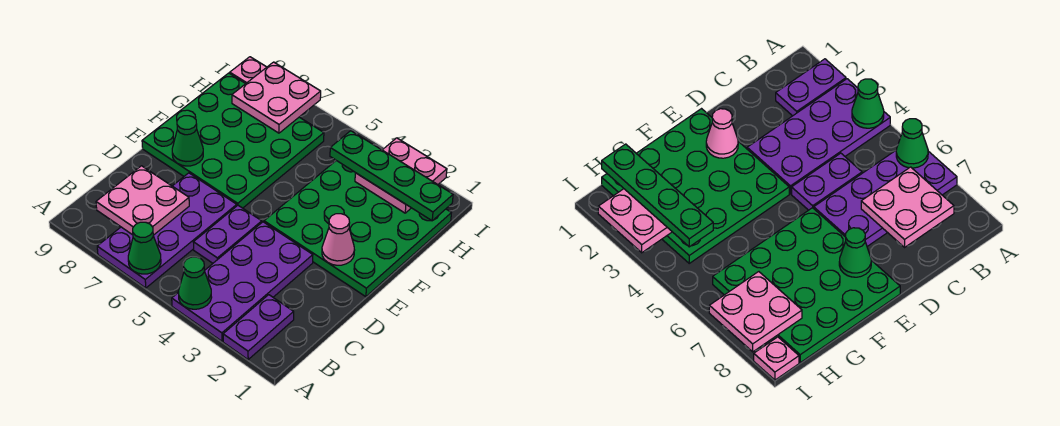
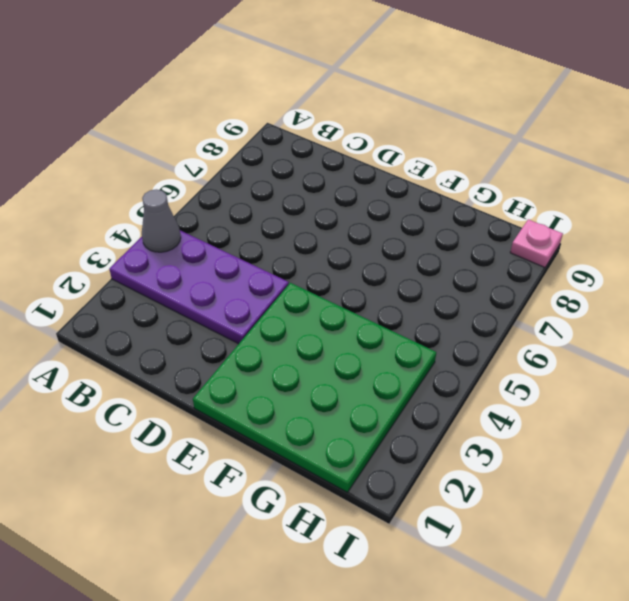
grey 1x1 cone [142,189,181,252] -> green 1x1 cone [178,257,212,309]
none -> purple 1x2 plate [223,295,294,360]
none -> purple 2x4 plate [97,173,237,288]
none -> purple 1x2 plate [193,205,262,263]

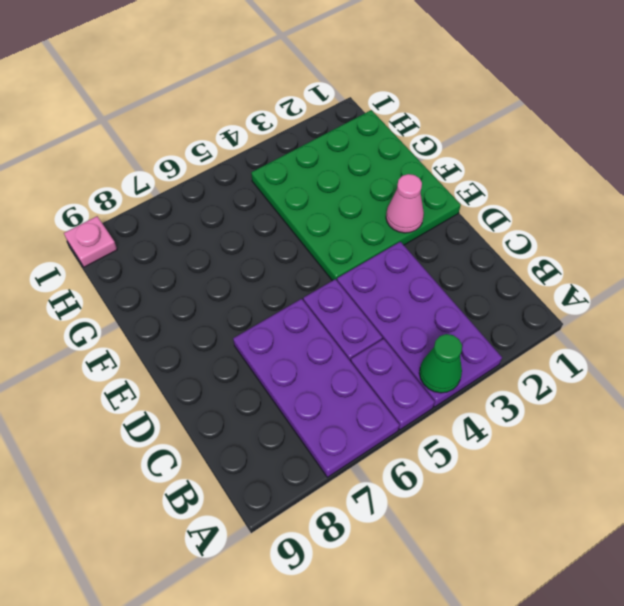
purple 1x2 plate [351,339,435,430] -> purple 1x2 plate moved to [223,295,294,360]
none -> green 4x4 plate [142,73,324,208]
none -> green 1x1 cone [128,222,161,274]
none -> pink 2x2 plate [96,166,189,235]

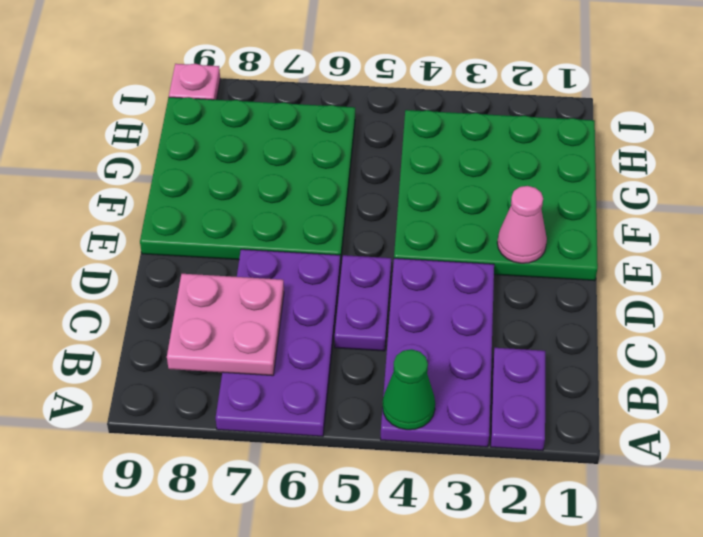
none -> green 1x1 cone [128,222,161,274]
none -> green 1x1 cone [172,116,203,166]
none -> pink 2x2 plate [355,138,447,213]

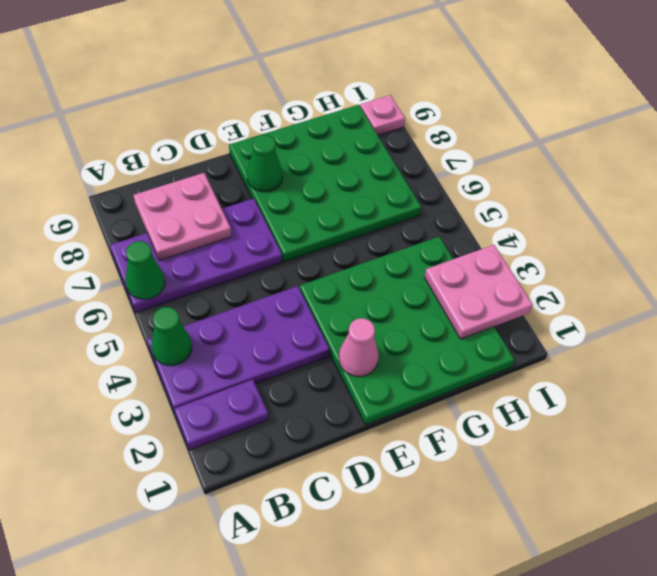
none -> purple 1x2 plate [193,205,262,263]
none -> pink 2x2 plate [232,62,321,133]
none -> green 1x4 plate [330,131,453,221]

